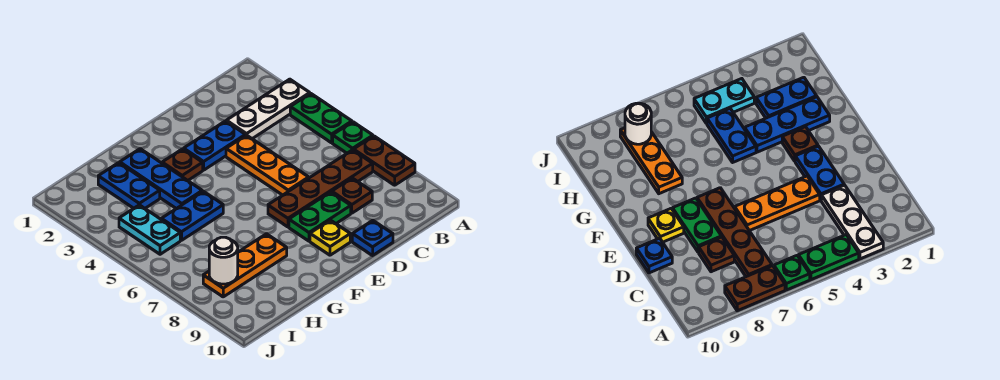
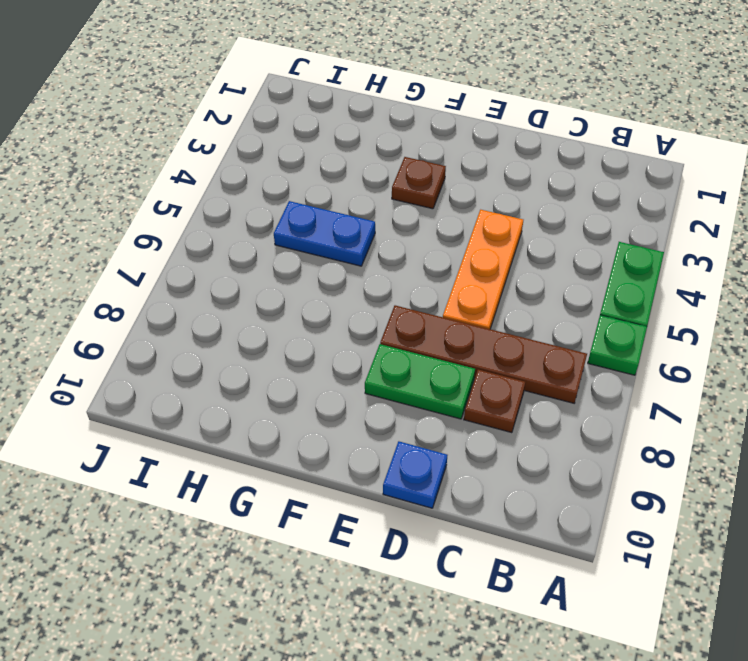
none -> white 1x3 plate [226,79,310,139]
none -> brown 1x2 plate [354,136,415,185]
none -> blue 1x2 plate [184,121,246,170]

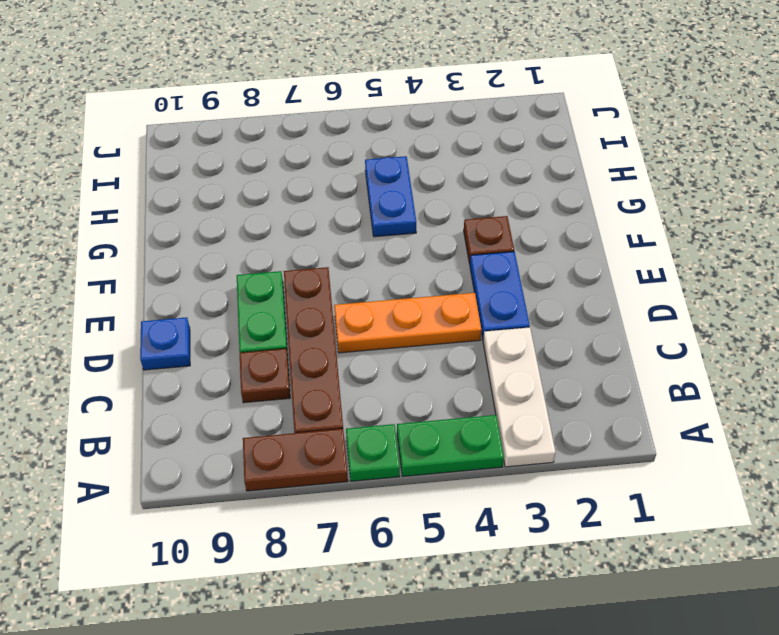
none -> yellow 1x1 plate [310,220,350,255]
none -> blue 1x3 plate [120,149,202,209]
none -> orange 1x3 plate [203,234,287,297]

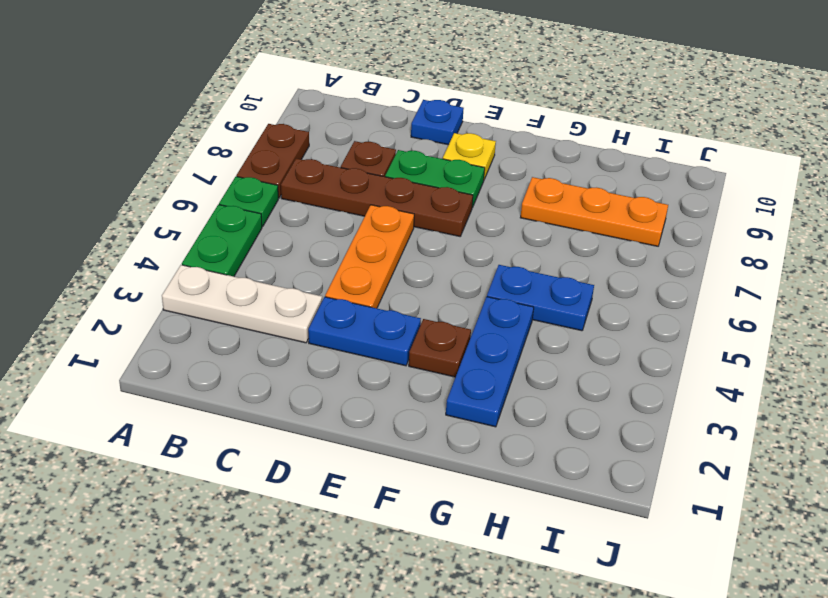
none -> blue 1x2 plate [98,163,160,208]
none -> cyan 1x2 plate [119,205,180,254]
none -> white 1x1 round brick [209,237,238,284]

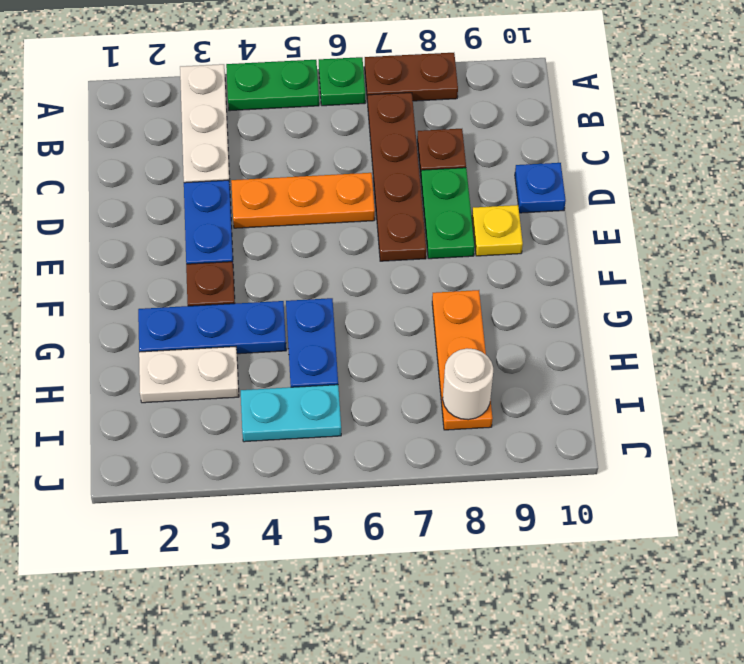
white 1x2 plate [139,347,239,403] -> blue 1x2 plate [98,163,160,208]

